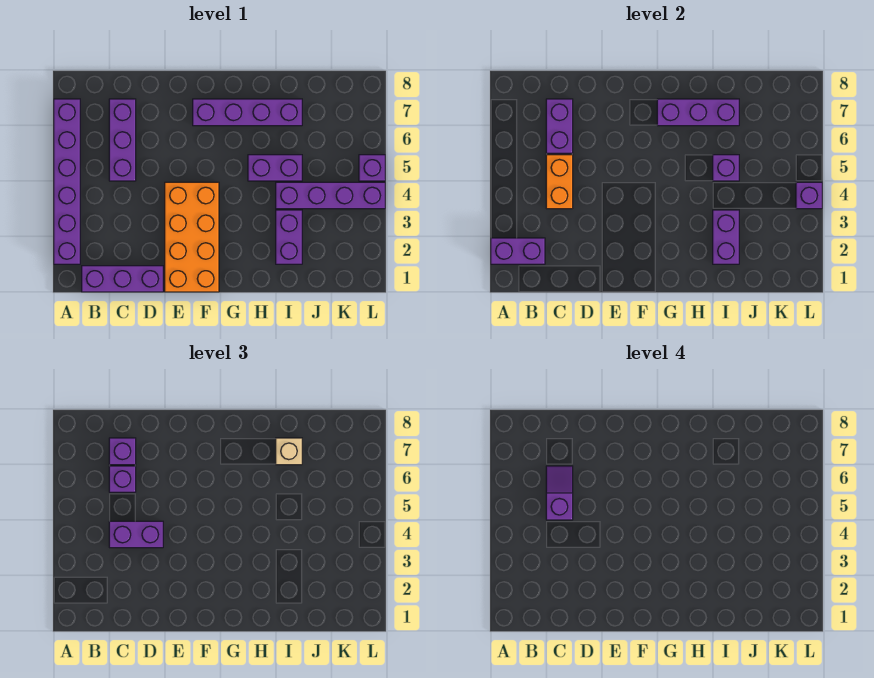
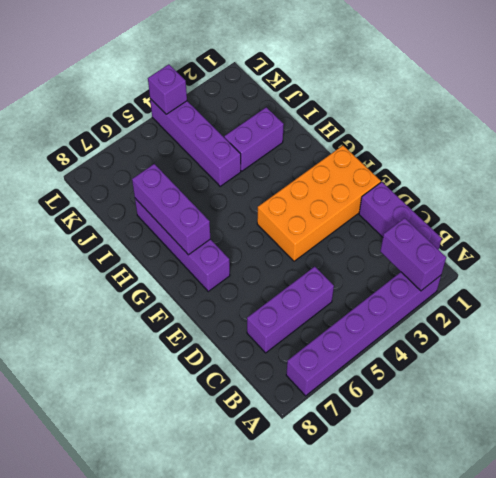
none -> purple 1x2 brick [248,155,302,181]
none -> purple 1x1 brick [359,155,385,181]
none -> orange 1x2 brick [546,155,573,209]

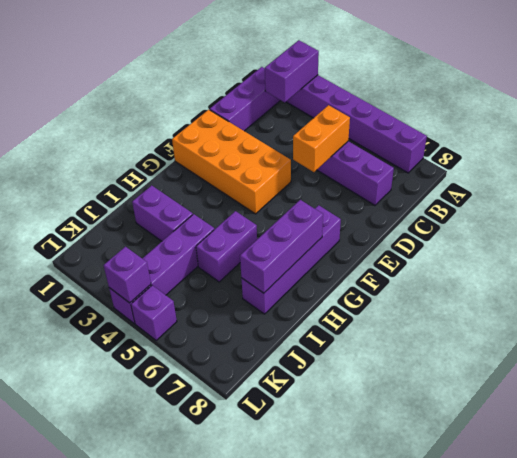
orange 1x2 brick [293,105,350,172] -> orange 1x2 brick turned to [546,155,573,209]
none -> purple 1x2 brick [546,99,573,153]
none -> purple 1x2 brick [713,210,739,264]
none -> purple 1x1 brick [713,155,739,181]

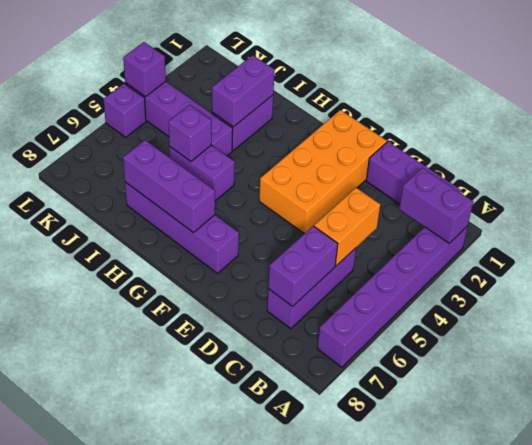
none -> purple 1x2 brick [109,521,163,548]
none -> purple 1x1 brick [109,466,136,492]
none -> purple 1x1 brick [109,438,136,465]

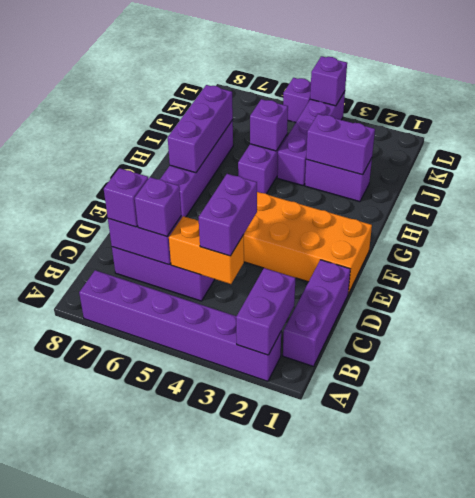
none -> tan 1x1 brick [276,438,302,465]
none -> purple 1x2 slope [546,466,573,520]

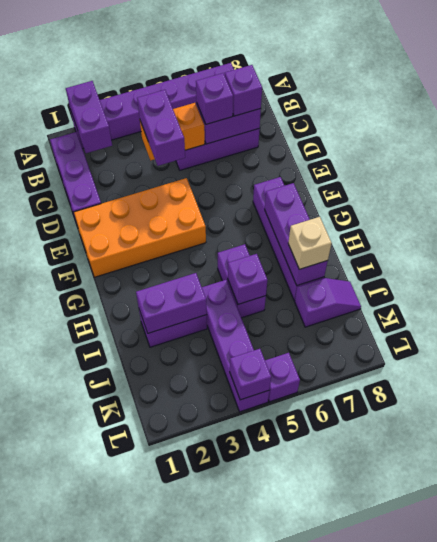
purple 1x2 slope [295,278,361,327] -> purple 1x2 slope moved to [546,466,573,520]

